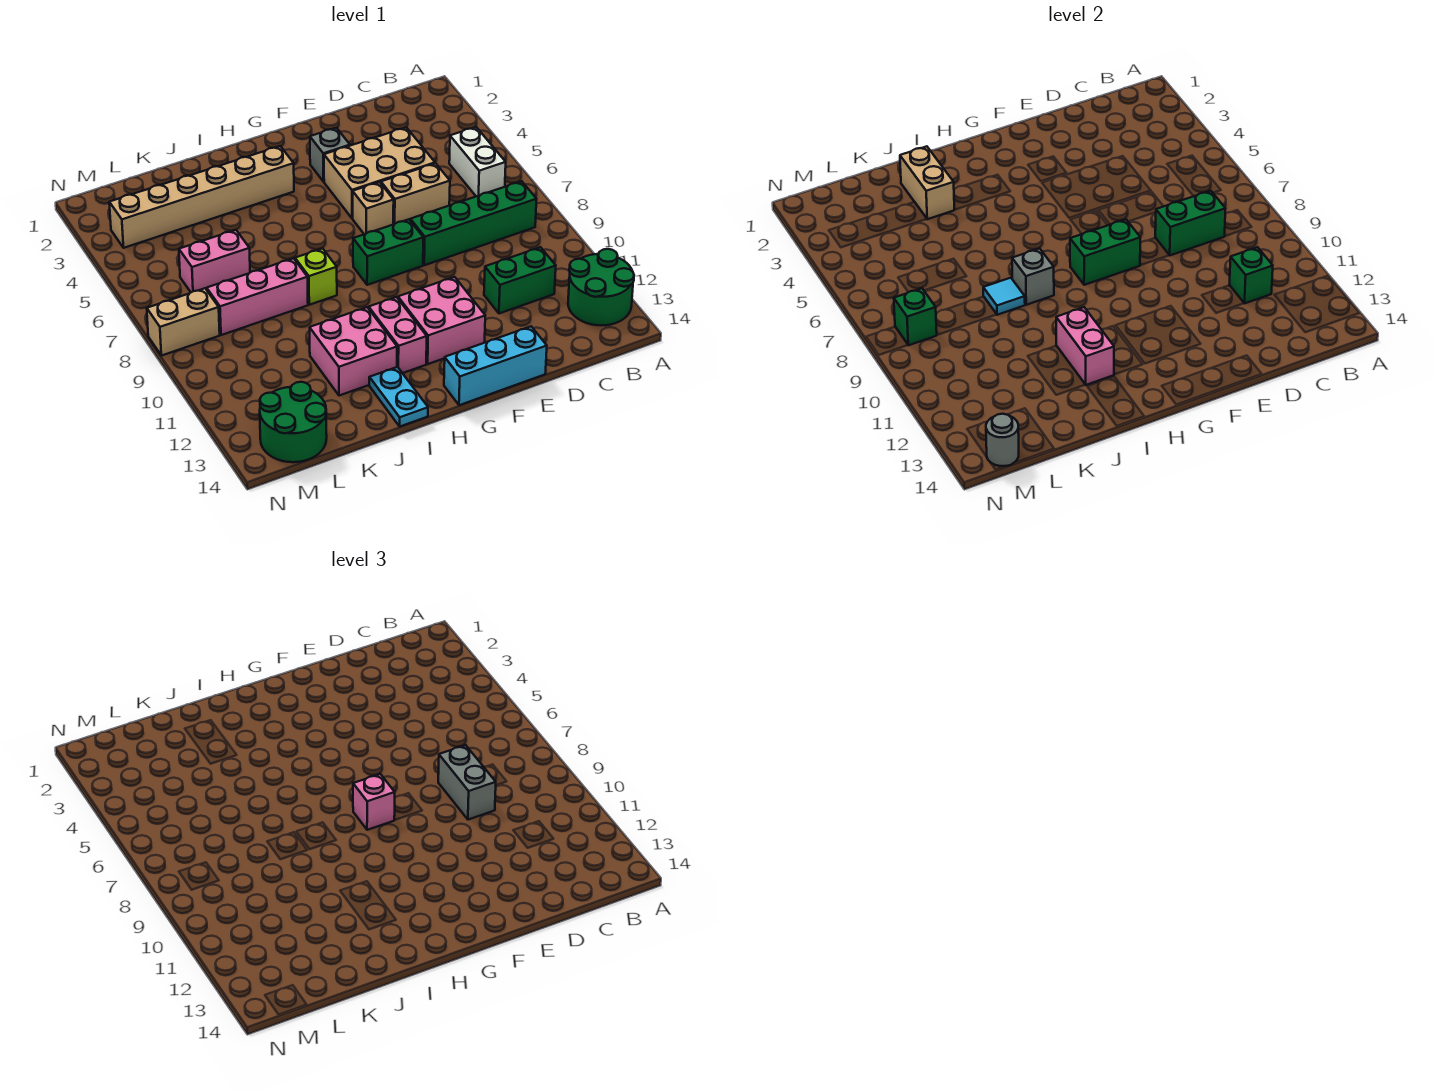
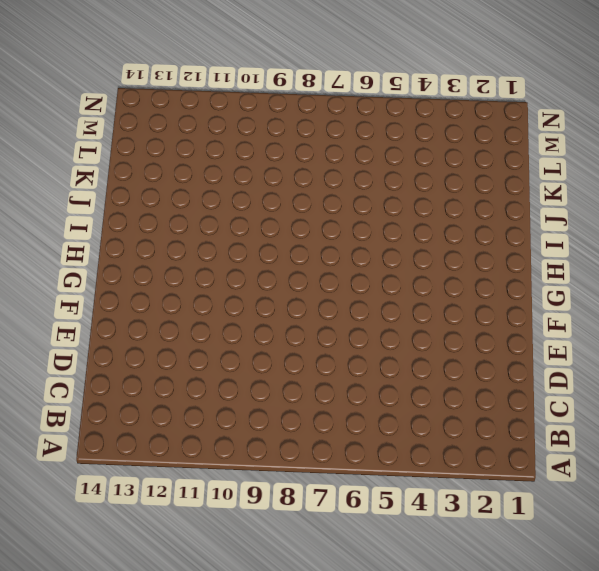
none -> green 2x2 round brick [568,249,634,326]
none -> white 1x2 brick [449,127,506,196]
none -> green 1x4 brick [410,181,537,265]
none -> green 1x2 brick [484,247,556,313]

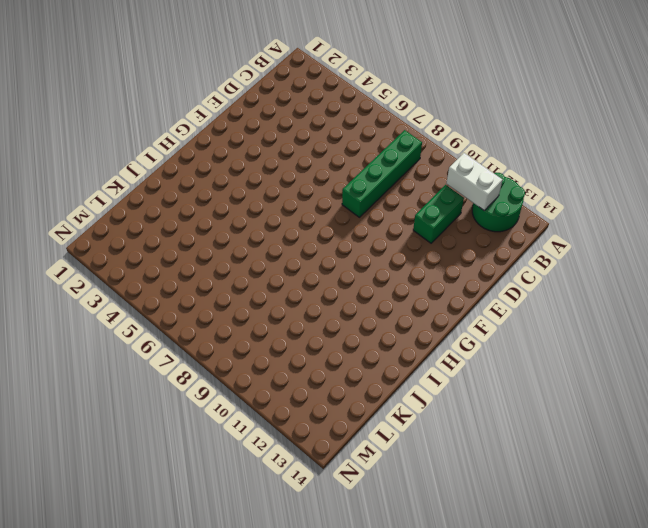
white 1x2 brick [446,153,502,211] -> white 1x2 brick moved to [449,127,506,196]
none -> tan 2x3 brick [324,127,435,218]
none -> tan 1x2 brick [381,163,450,224]
none -> cyan 1x3 brick [444,327,547,405]
none -> grey 1x1 brick [310,128,350,182]

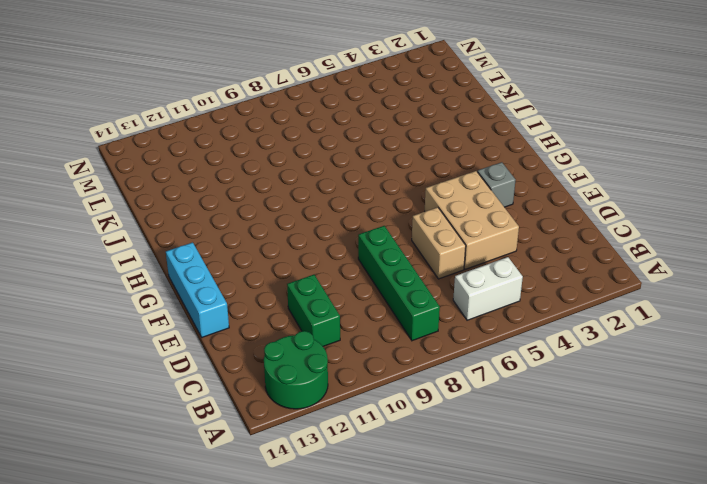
none -> tan 1x1 brick [353,182,394,234]
none -> green 1x2 brick [353,219,423,285]
none -> pink 2x2 brick [398,277,485,364]
none -> tan 1x6 brick [109,146,294,248]

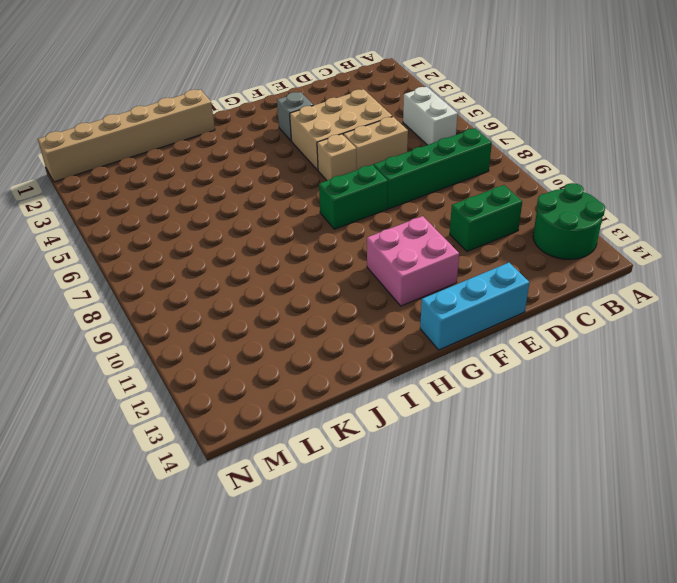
tan 1x6 brick [38,89,215,182] -> tan 1x6 brick moved to [109,146,294,248]
none -> pink 1x2 brick [369,297,427,373]
none -> lime 1x1 brick [295,248,337,305]
none -> pink 2x2 brick [310,307,397,396]
none -> cyan 1x2 plate [369,367,428,426]

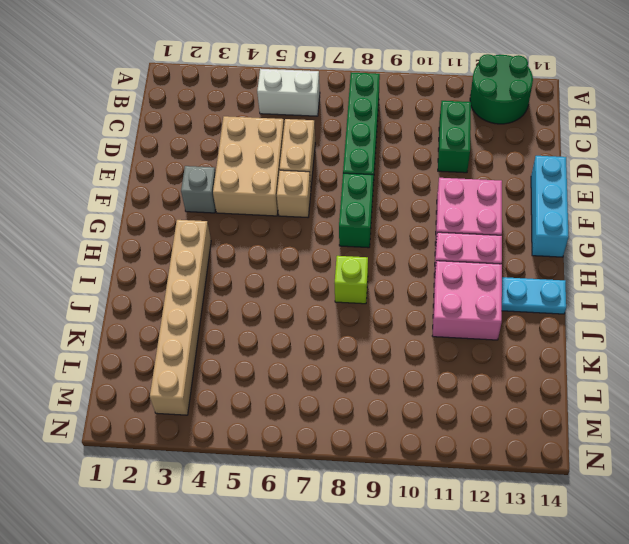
none -> pink 1x3 brick [207,258,308,335]
none -> pink 1x2 brick [179,230,250,292]
none -> green 2x2 round brick [260,382,327,462]
none -> tan 1x2 brick [147,288,220,356]

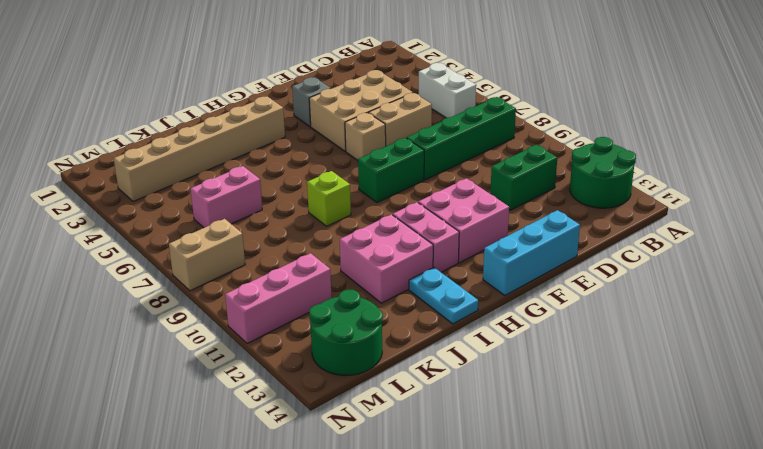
pink 1x3 brick [225,253,332,344] -> pink 1x3 brick moved to [207,258,308,335]
none -> green 1x2 brick [1155,191,1226,255]
none -> green 1x1 brick [1229,247,1273,304]
none -> green 1x2 brick [1070,219,1140,285]
none -> grey 1x1 brick [1012,248,1054,305]

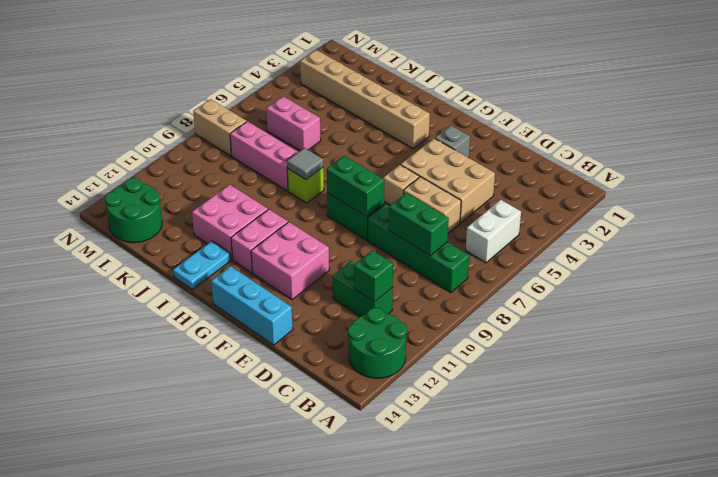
grey 1x1 tile [287,148,323,180] -> grey 1x1 brick [1012,248,1054,305]
none -> pink 1x2 brick [1056,307,1114,385]
none -> tan 1x2 brick [900,146,954,219]
none -> cyan 1x1 tile [983,278,1025,315]
none -> green 1x1 brick [894,288,937,345]

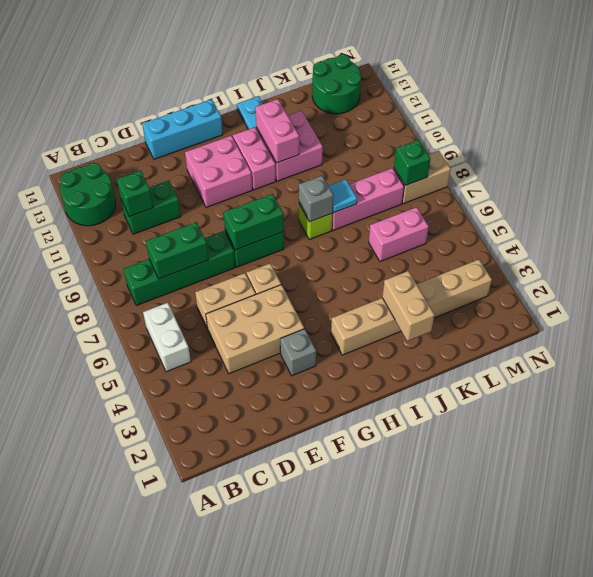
none -> grey 1x1 round brick [986,414,1019,466]
none -> grey 1x2 brick [438,745,496,820]
none -> pink 1x1 brick [353,774,395,830]

